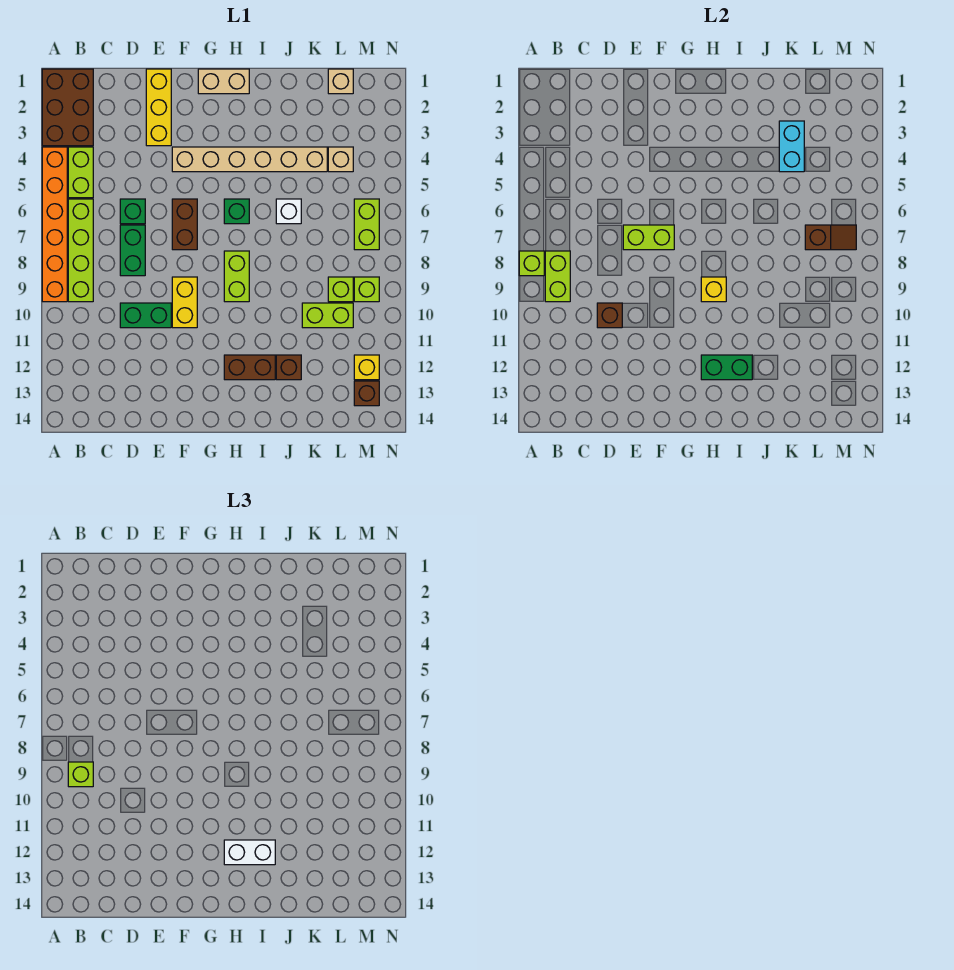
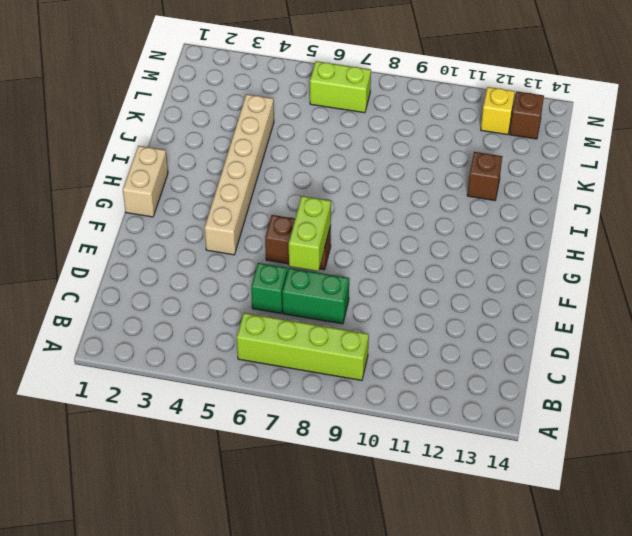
none -> brown 2x3 brick [42,69,93,146]
none -> orange 1x6 brick [42,147,67,302]
none -> lime 1x2 brick [68,147,93,198]
none -> green 1x2 brick [120,303,171,328]

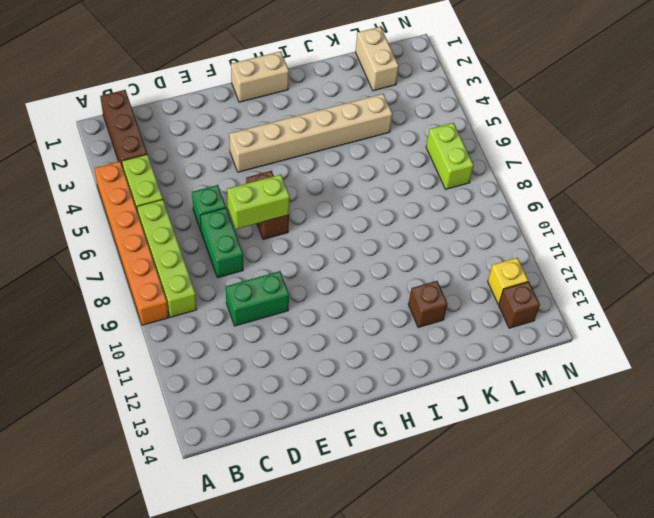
brown 1x3 brick [100,90,147,167] -> brown 2x3 brick [42,69,93,146]
tan 1x2 brick [355,27,399,91] -> tan 1x1 brick [328,69,353,94]
none -> yellow 1x3 brick [146,69,171,146]
none -> yellow 1x2 brick [172,277,197,328]
none -> green 1x1 brick [224,199,249,224]
none -> lime 1x2 brick [224,251,249,302]

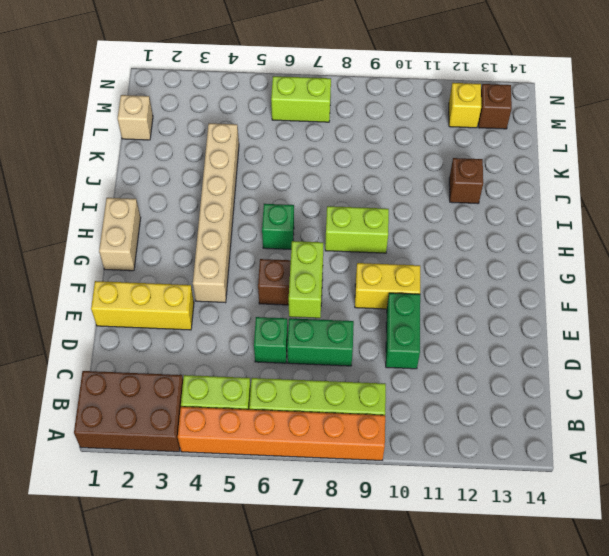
none -> brown 1x2 brick [224,355,275,380]
none -> white 1x1 brick [276,199,301,224]
none -> lime 1x2 brick [302,303,353,328]
none -> tan 1x1 brick [328,147,353,172]

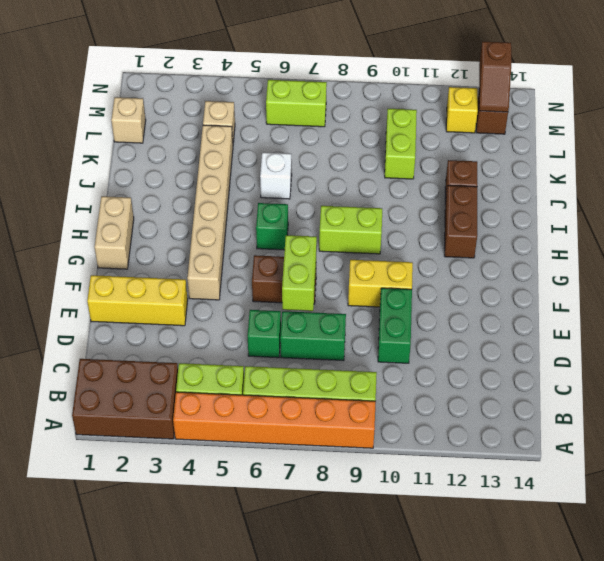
brown 1x2 slope [479,41,511,112] -> brown 1x2 slope turned to [805,225,856,250]
none -> lime 1x1 brick [328,277,353,302]
none -> lime 1x1 brick [354,277,379,302]
none -> lime 1x1 brick [519,251,544,276]
none -> lime 1x2 brick [545,251,570,302]

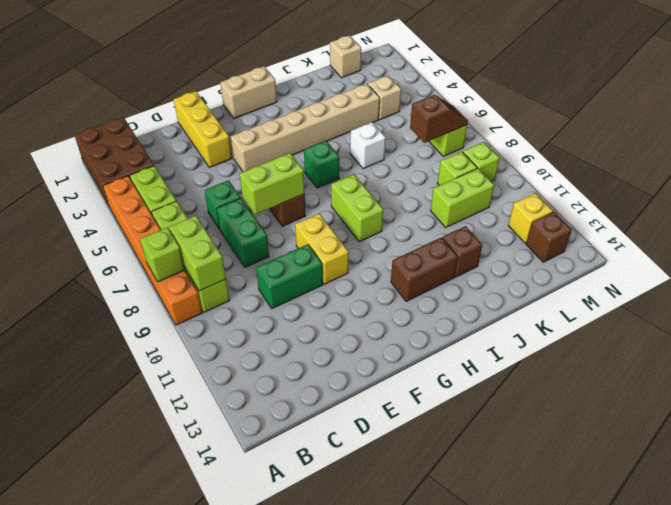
none -> brown 1x1 brick [597,303,622,328]
none -> yellow 1x1 brick [701,277,726,302]
none -> green 1x2 brick [701,355,752,380]
none -> cyan 1x2 brick [779,121,804,172]

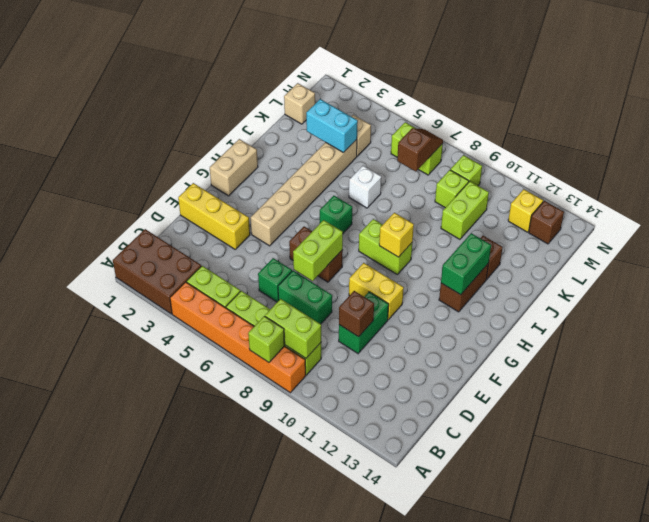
none -> lime 1x1 brick [68,762,93,787]
none -> white 1x2 brick [224,840,275,865]

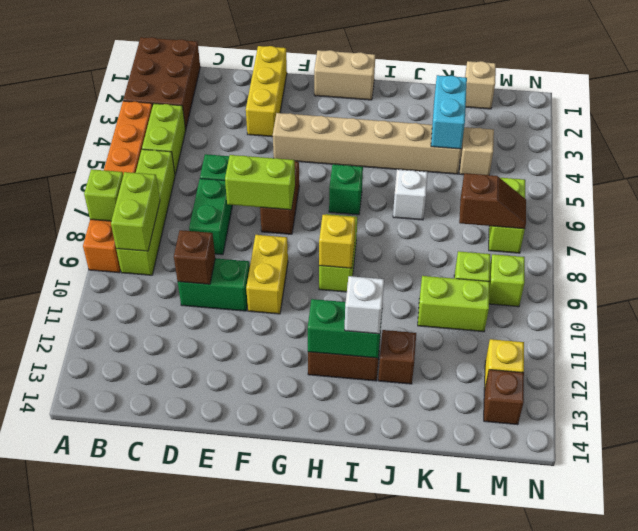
white 1x1 brick [345,276,384,334] -> white 1x2 brick [224,840,275,865]
none -> lime 1x1 brick [68,762,93,787]

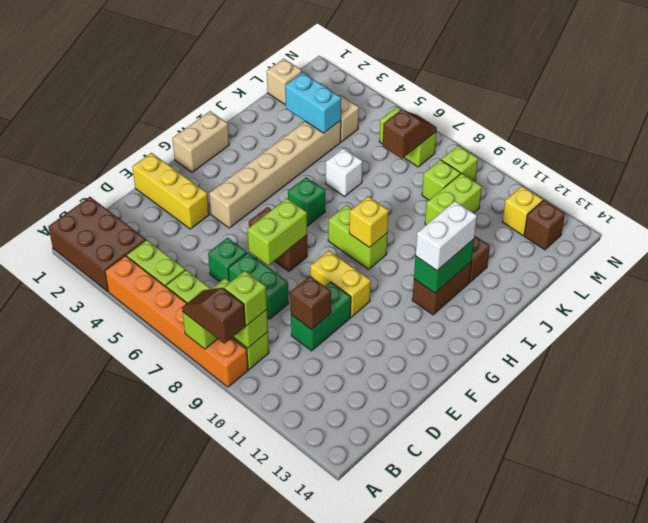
brown 1x2 slope [182,288,245,344] -> none

